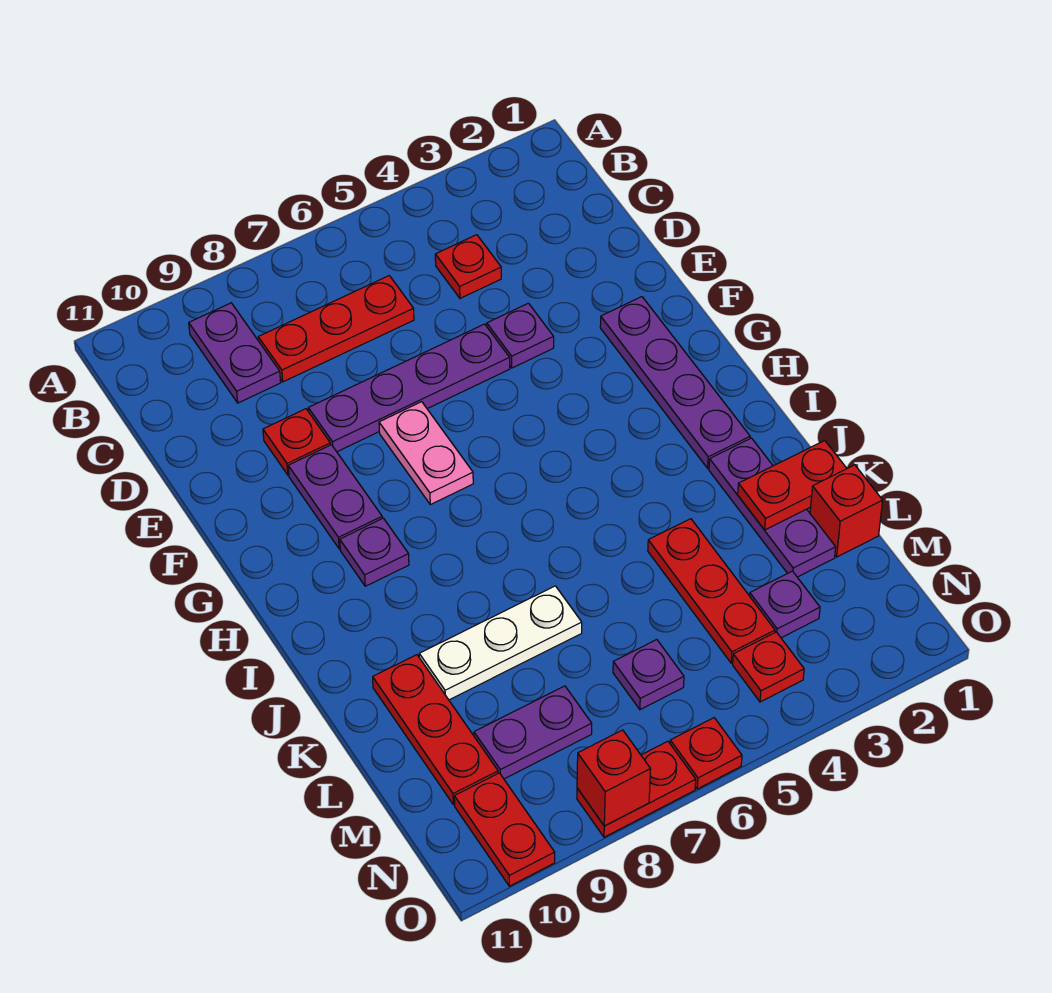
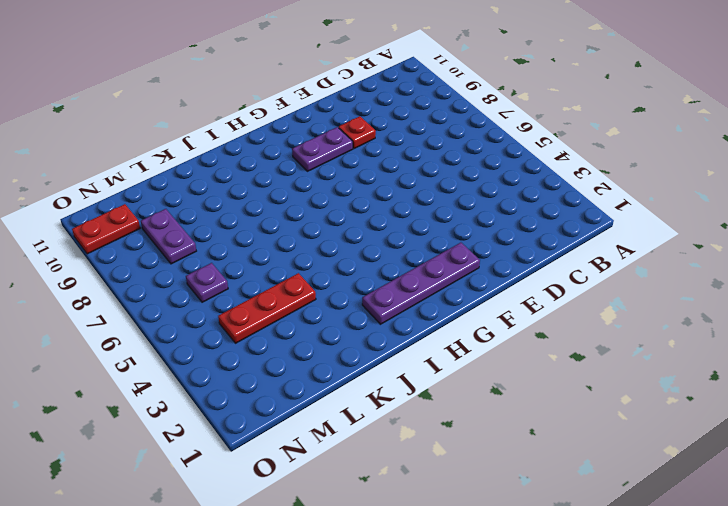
none -> purple 1x2 plate [189,303,281,403]
none -> red 1x1 plate [435,235,501,298]
none -> red 1x3 plate [258,276,414,382]

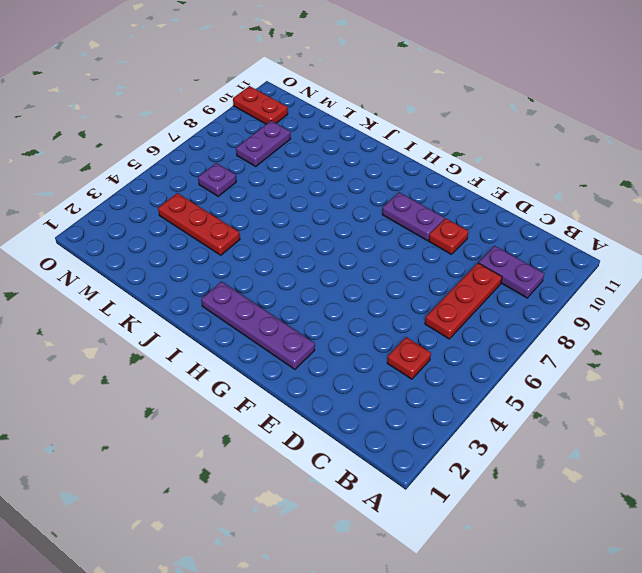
none -> purple 1x1 plate [487,303,554,368]
none -> purple 1x4 plate [308,324,510,452]
none -> pink 1x2 plate [379,402,473,505]

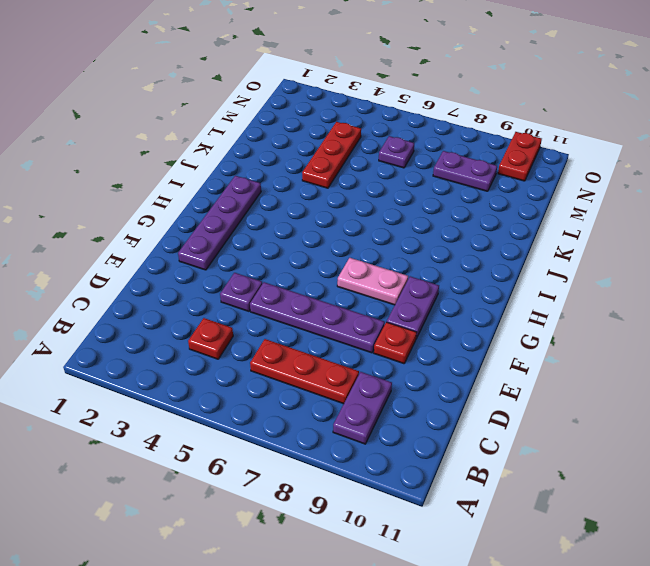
pink 1x2 plate [337,258,408,305] -> pink 1x2 plate turned to [379,402,473,505]
none -> purple 1x1 plate [340,518,409,586]
none -> purple 1x3 plate [709,438,836,577]
none -> white 1x3 plate [419,586,582,700]

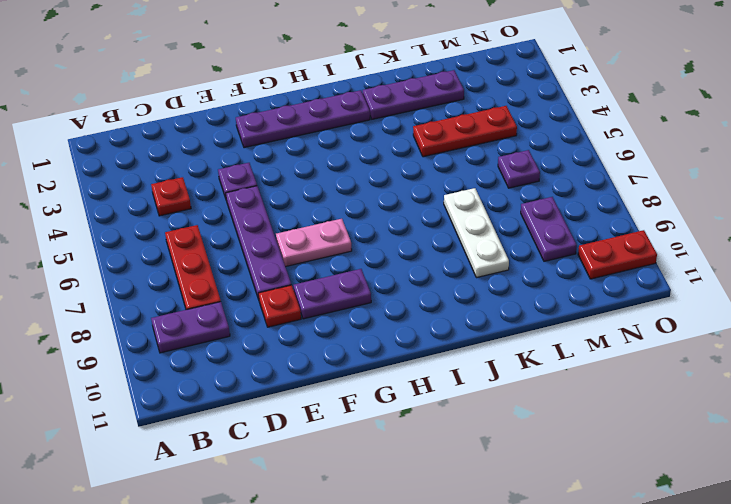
none -> purple 1x1 plate [340,518,409,586]
none -> red 1x3 plate [373,655,498,805]
none -> red 1x1 brick [810,465,883,557]

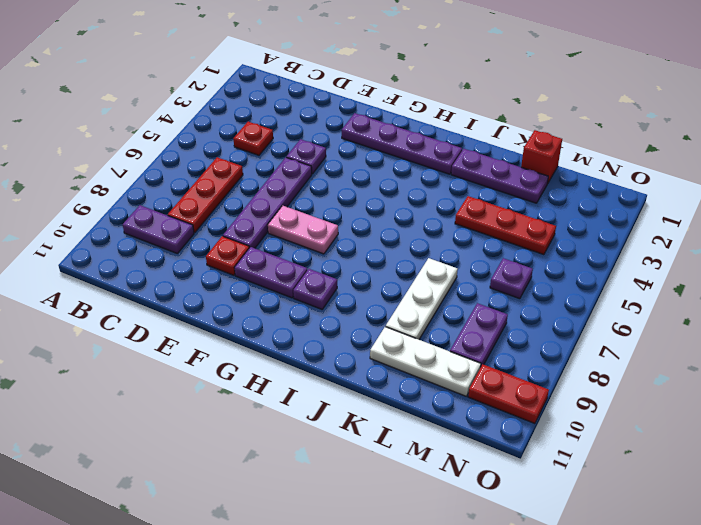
white 1x3 plate [370,327,481,396] -> red 1x3 plate [373,655,498,805]
none -> purple 1x1 plate [750,571,820,638]
none -> red 1x1 plate [733,632,804,702]
none -> red 1x1 plate [670,718,742,789]

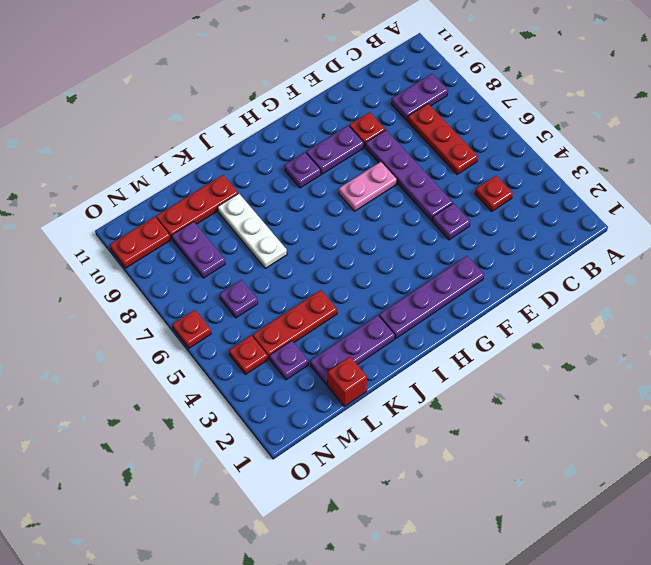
none -> red 1x2 plate [577,741,696,837]
none -> red 1x2 plate [738,441,847,530]
none -> red 1x1 brick [577,730,651,826]

